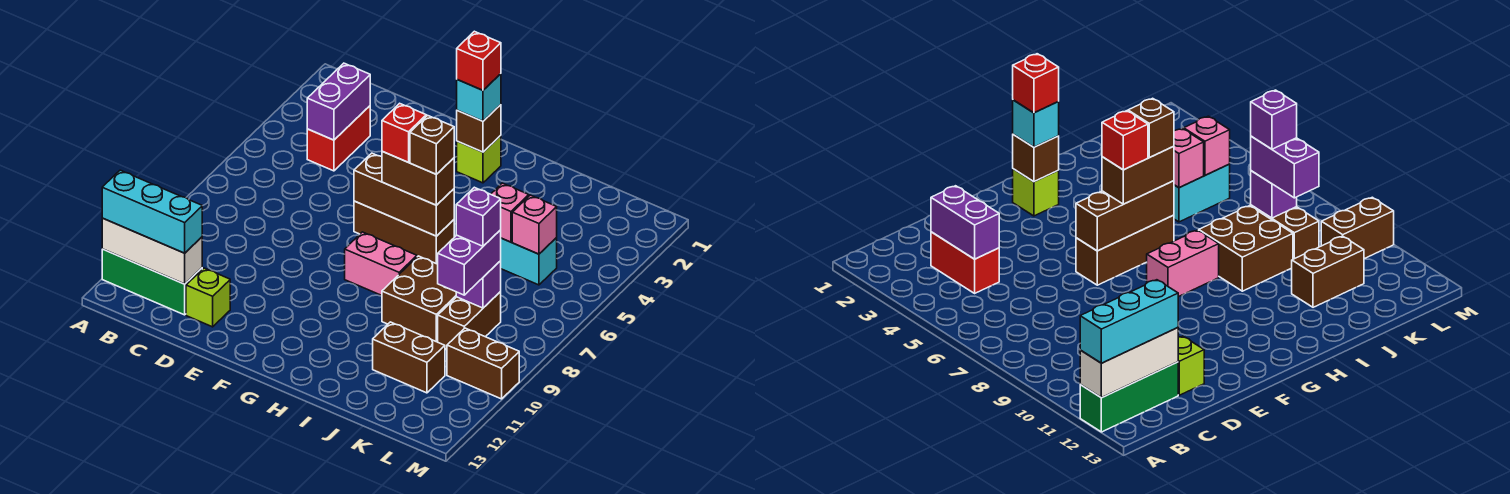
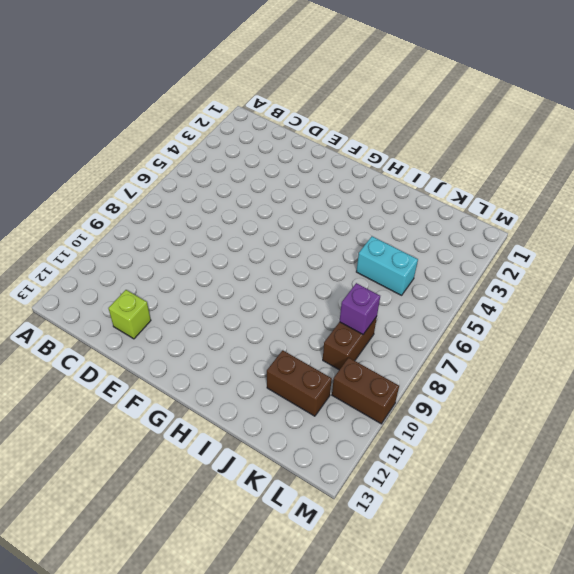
none -> green 1x3 brick [102,249,202,315]
none -> red 1x2 brick [307,106,370,171]
none -> brown 1x3 brick [354,201,454,264]

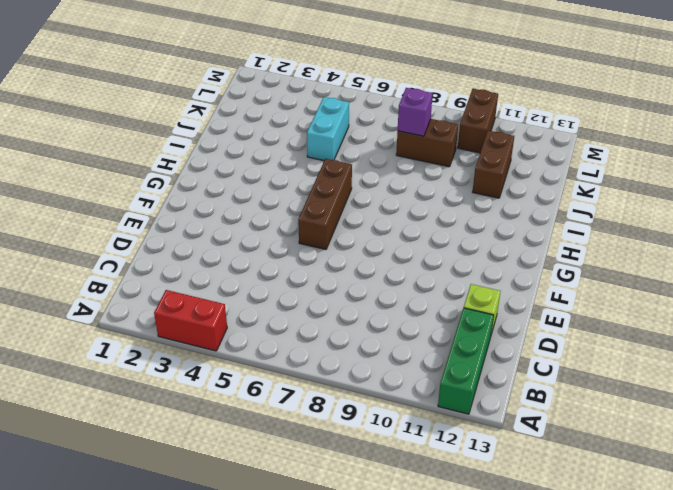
red 1x2 brick [154,290,227,351] -> red 1x2 brick moved to [307,106,370,171]
none -> lime 1x1 brick [457,136,501,183]
none -> pink 1x2 brick [345,232,417,295]
none -> brown 2x2 brick [382,256,456,342]

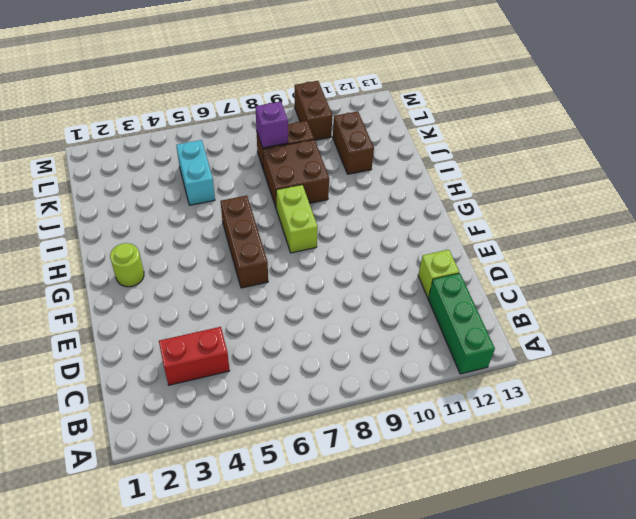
lime 1x1 round brick [110,243,144,287] -> lime 1x1 brick [457,136,501,183]
lime 1x2 brick [276,185,318,253] -> pink 1x2 brick [345,232,417,295]
none -> white 1x3 brick [102,218,202,284]
none -> purple 1x2 brick [307,63,370,140]
none -> brown 1x3 brick [354,153,454,236]

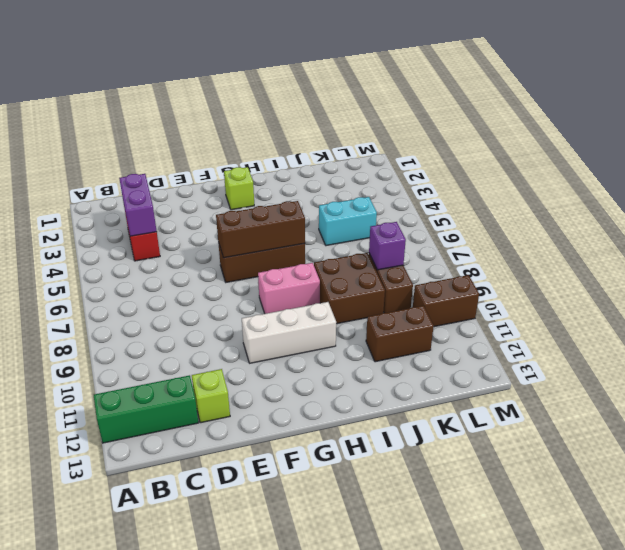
white 1x3 brick [242,302,336,363] -> white 1x3 brick moved to [102,218,202,284]
none -> brown 1x1 brick [457,105,501,152]
none -> pink 1x1 brick [491,183,529,242]
none -> pink 1x1 brick [512,195,557,254]

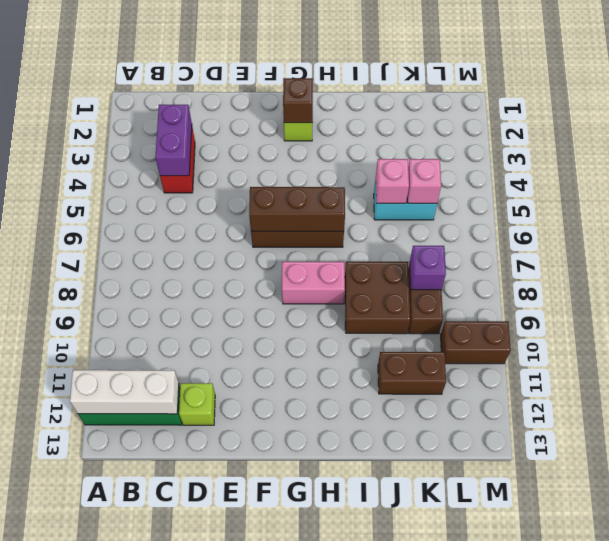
none -> cyan 1x3 brick [102,170,202,253]
none -> cyan 1x1 brick [457,74,501,121]
none -> brown 1x2 brick [382,151,454,205]

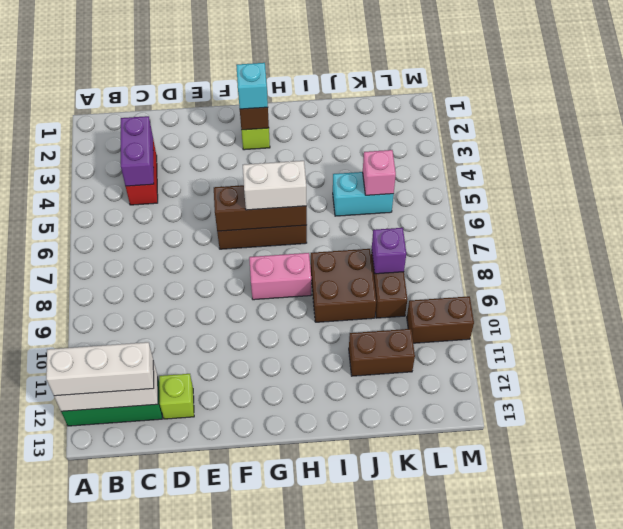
white 1x3 brick [46,342,154,396] -> cyan 1x3 brick [102,170,202,253]
white 1x2 brick [243,161,307,210] -> brown 1x2 brick [382,151,454,205]
none -> pink 1x1 brick [491,183,529,242]
none -> purple 1x2 brick [438,230,501,295]
none -> red 1x1 brick [457,31,501,90]

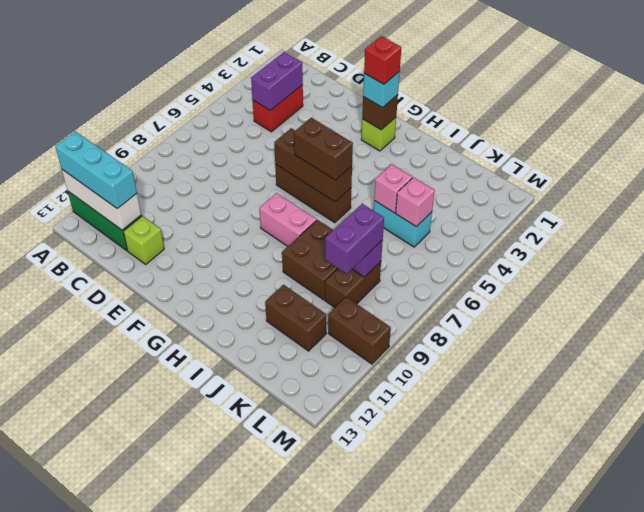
none -> red 1x1 brick [382,103,426,162]
none -> brown 1x1 brick [410,115,454,174]
none -> purple 1x1 brick [456,187,501,246]

